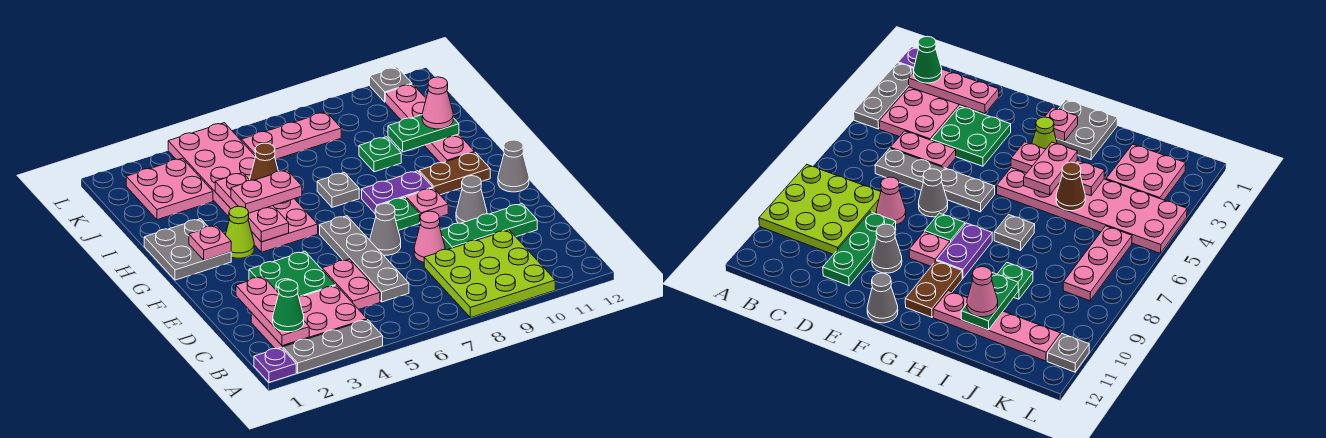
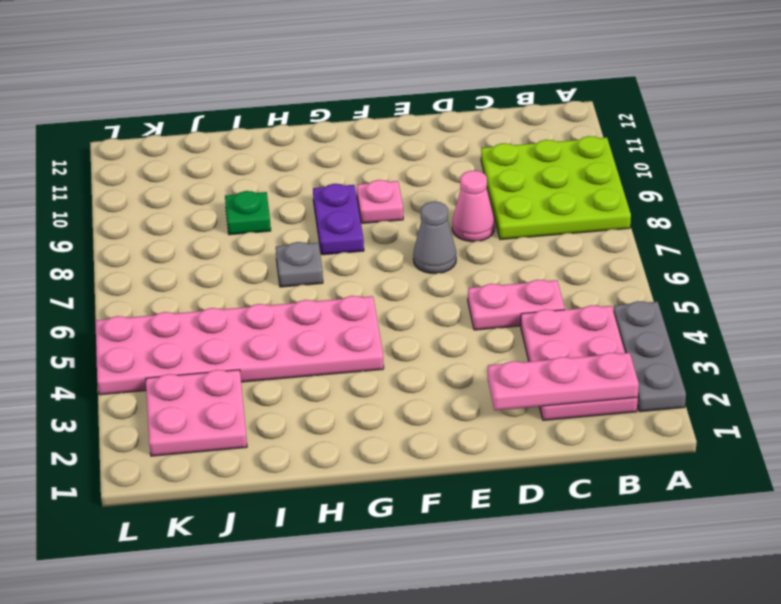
none -> purple 1x1 plate [254,347,296,382]
none -> grey 1x4 plate [320,216,409,302]
none -> green 2x2 plate [249,251,336,296]
none -> green 1x3 plate [441,204,537,250]

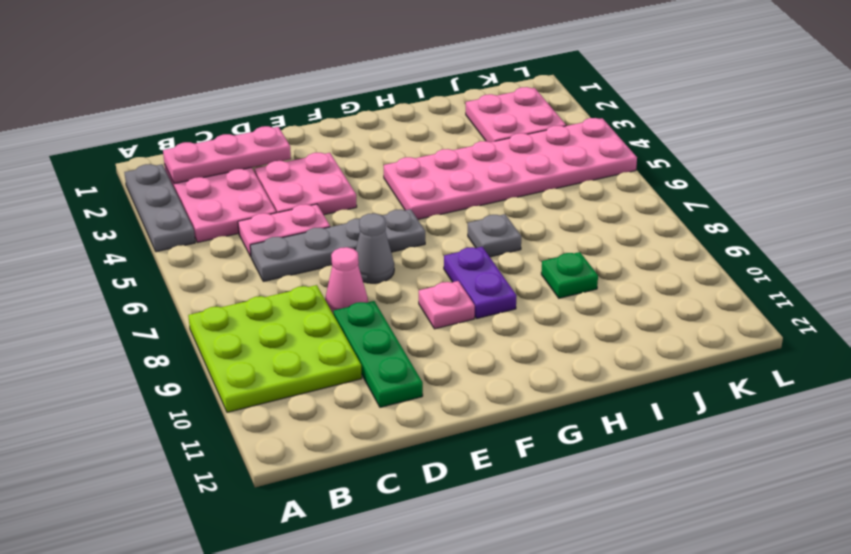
pink 2x2 plate [254,153,357,215] -> green 2x2 plate [249,251,336,296]
none -> purple 1x1 plate [254,347,296,382]
none -> grey 1x1 cone [456,176,487,223]
none -> green 1x1 plate [386,197,420,230]
none -> grey 1x1 cone [498,140,529,192]

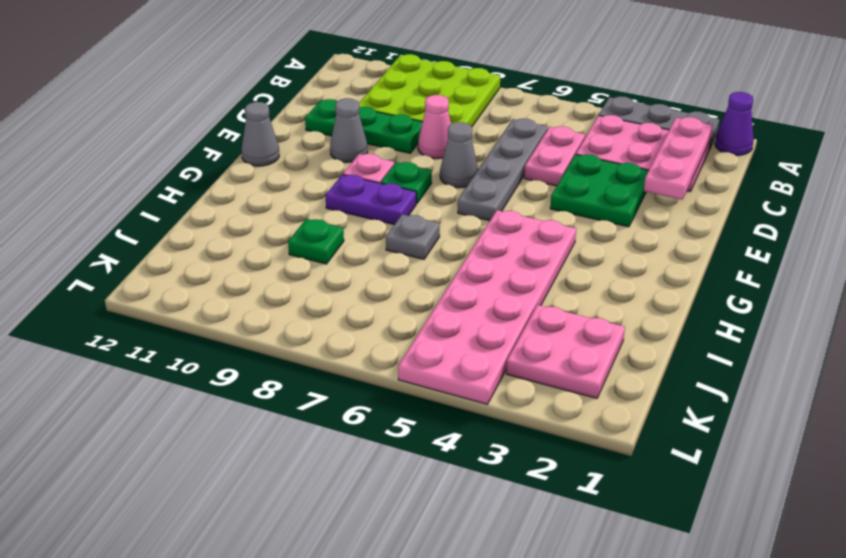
purple 1x1 cone [715,92,754,155] -> purple 1x1 plate [254,347,296,382]
none -> grey 2x2 plate [144,219,231,280]
none -> lime 1x1 cone [226,206,254,258]
none -> brown 1x2 plate [419,152,490,195]
none -> pink 1x4 plate [385,84,475,163]

